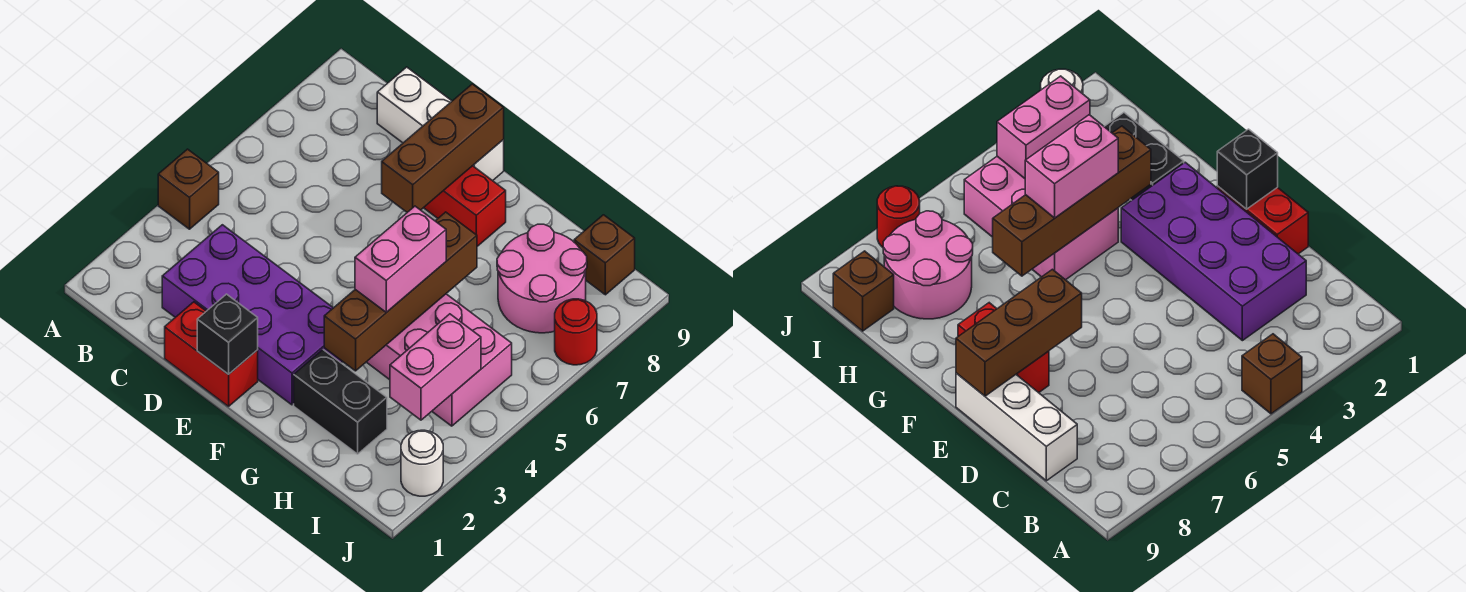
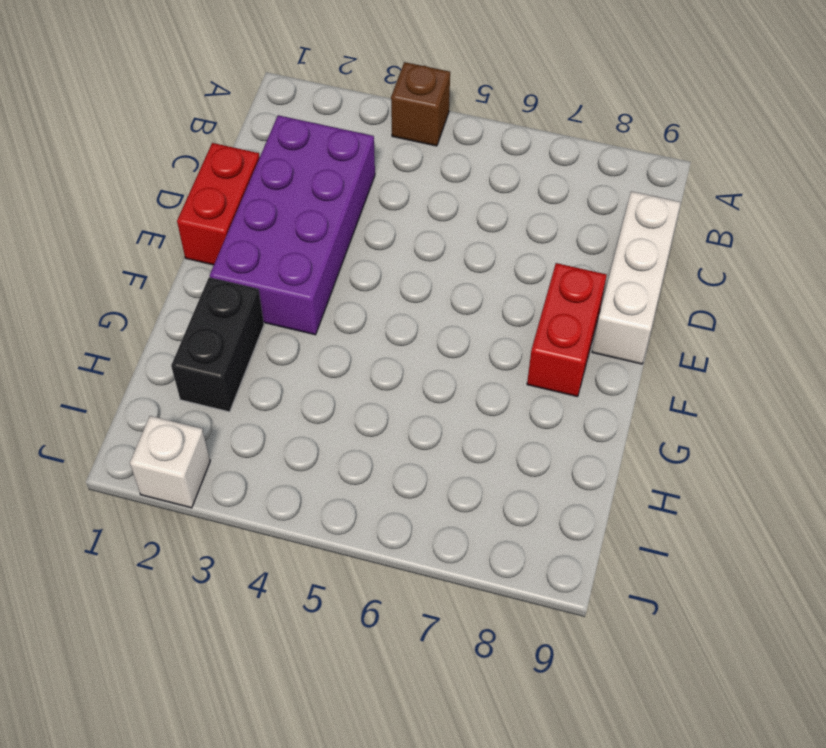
white 1x1 brick [130,416,210,508] -> white 1x1 round brick [401,430,443,496]
none -> pink 2x3 brick [367,294,512,426]
none -> pink 2x2 round brick [497,224,587,333]
none -> brown 1x1 brick [574,215,635,295]

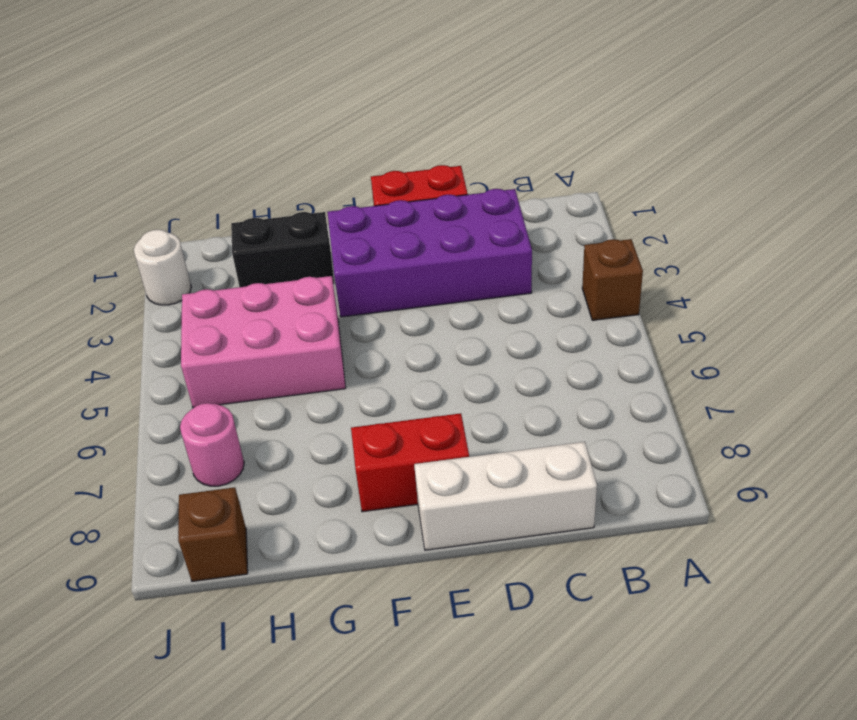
pink 1x1 round brick [180,403,244,486] -> pink 2x2 round brick [497,224,587,333]
none -> red 1x1 round brick [555,299,597,365]
none -> black 1x1 brick [197,294,258,374]
none -> brown 1x3 brick [382,84,504,212]

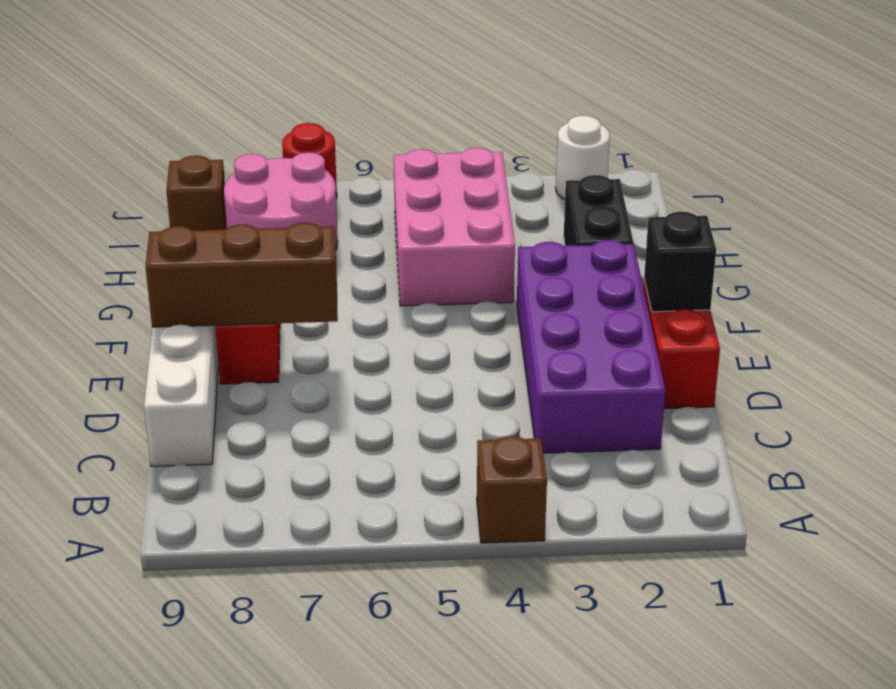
none -> brown 1x4 brick [324,212,477,371]
none -> pink 1x2 brick [390,314,481,420]
none -> pink 1x2 brick [355,206,446,312]

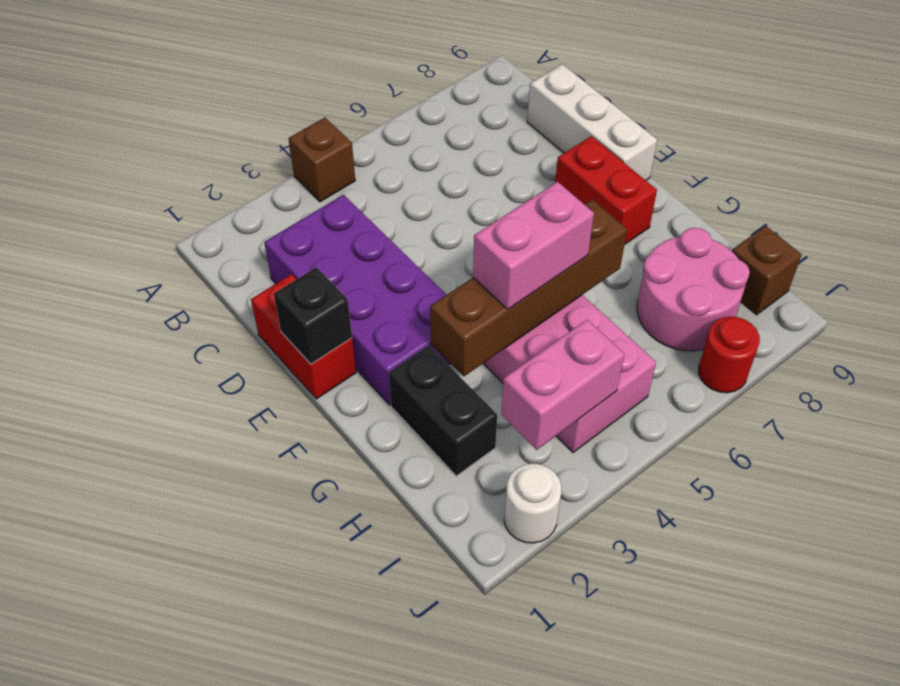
none -> brown 1x3 brick [382,84,504,212]

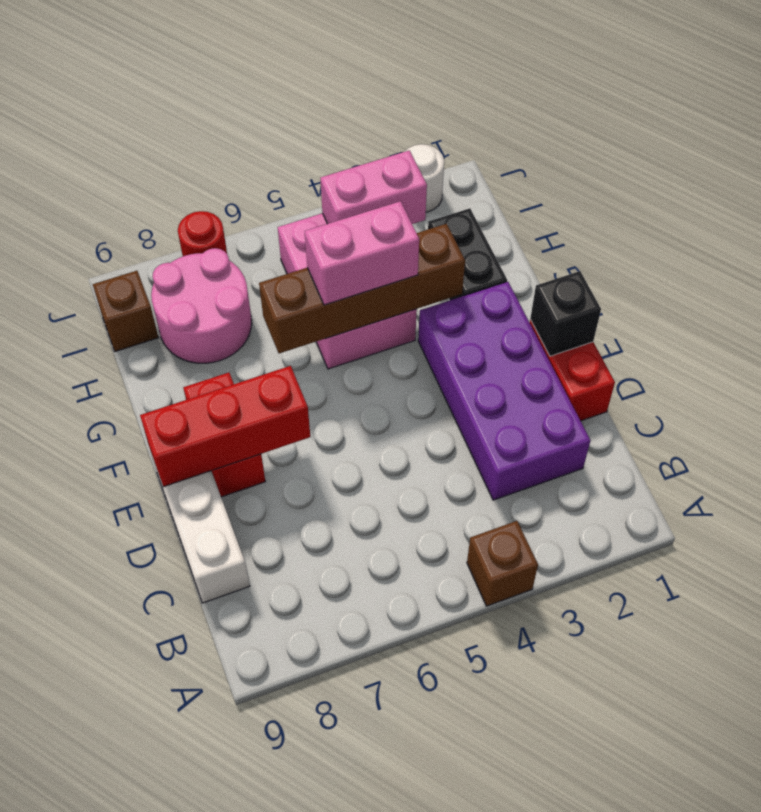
red 1x3 brick [140,366,310,487] -> brown 1x3 brick [382,84,504,212]

